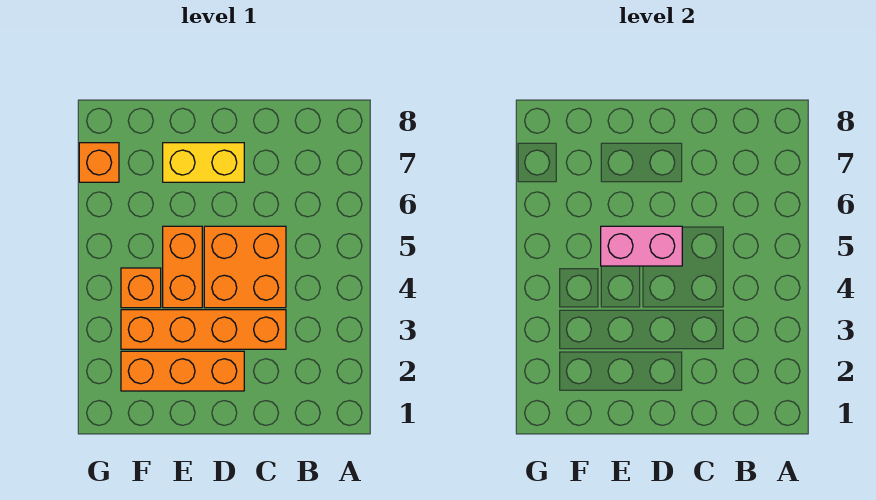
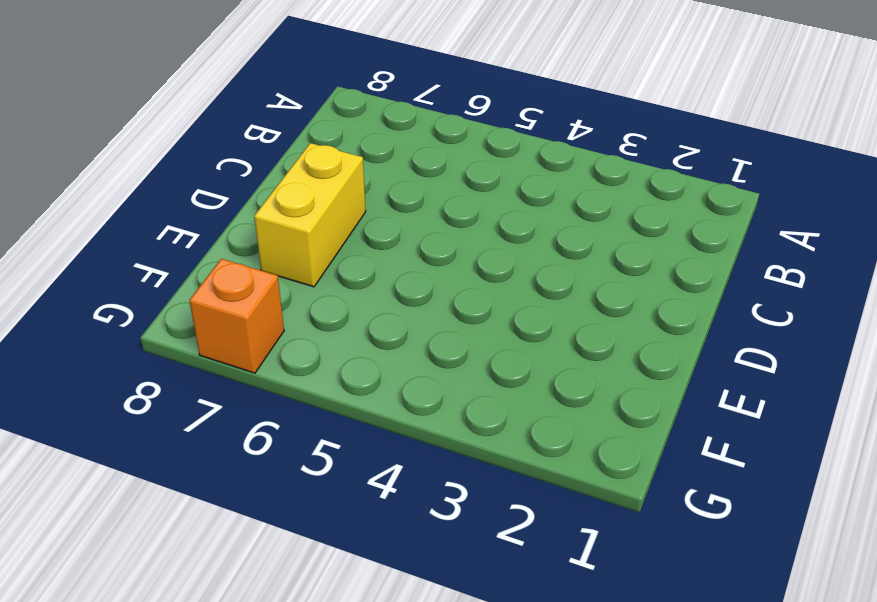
none -> orange 1x4 brick [121,310,286,349]
none -> orange 2x2 brick [204,226,286,308]

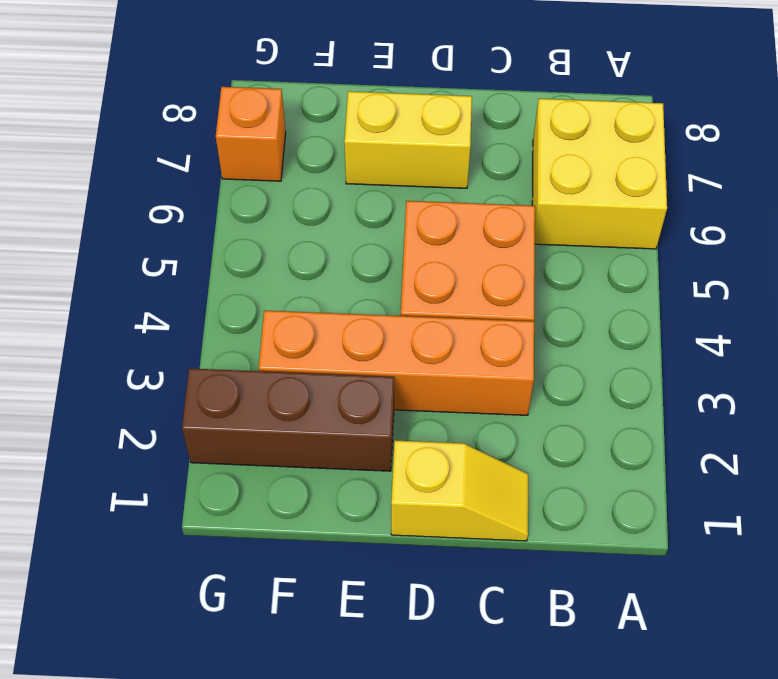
yellow 2x2 brick [532,99,667,249] -> none
yellow 1x2 slope [391,440,528,541] -> none
brown 1x3 brick [182,368,394,471] -> orange 1x3 brick [121,351,244,391]
none -> orange 1x2 brick [163,226,202,308]
none -> orange 1x1 brick [121,268,161,308]

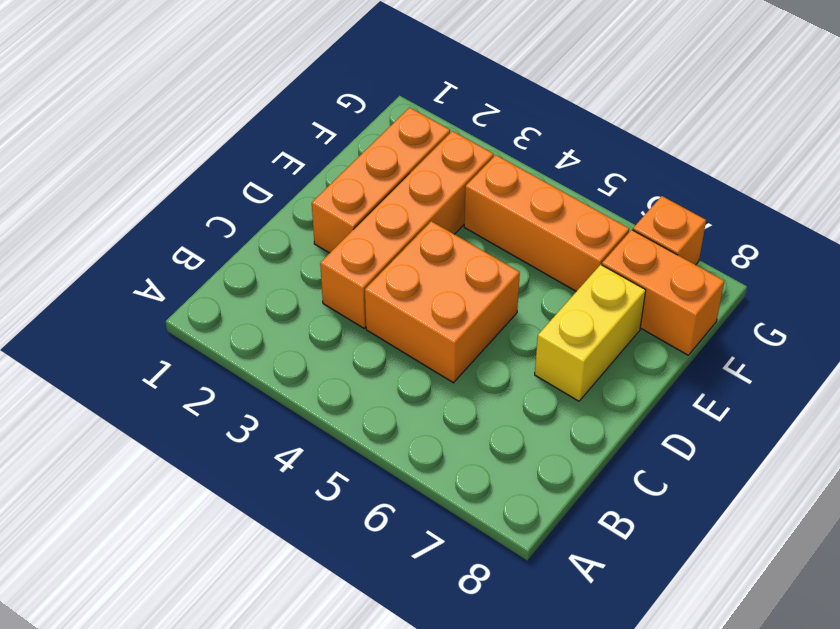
orange 1x3 brick [464,155,629,291] -> orange 1x1 brick [121,268,161,308]
orange 1x2 brick [602,230,724,355] -> orange 1x2 brick moved to [163,226,202,308]
none -> pink 1x2 brick [601,226,682,266]

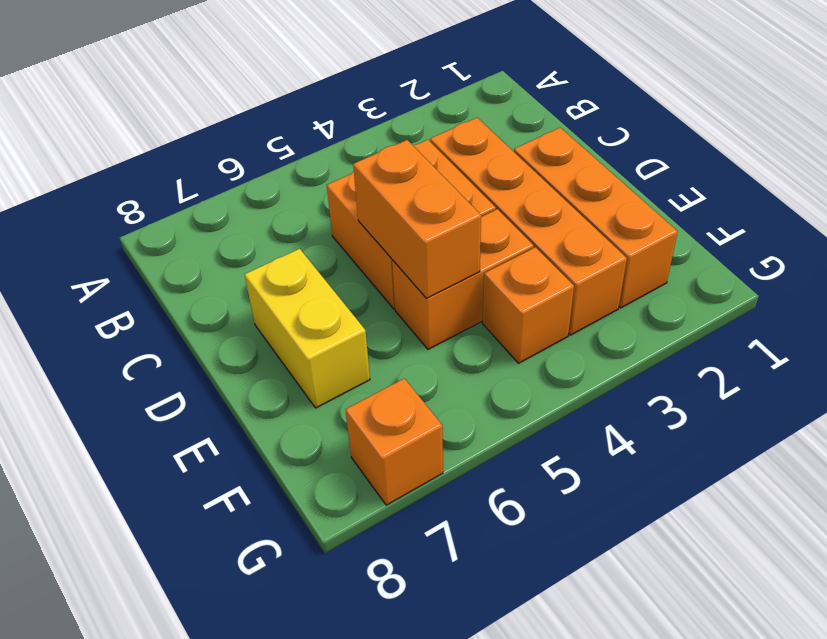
orange 1x2 brick [353,140,481,298] -> pink 1x2 brick [601,226,682,266]

